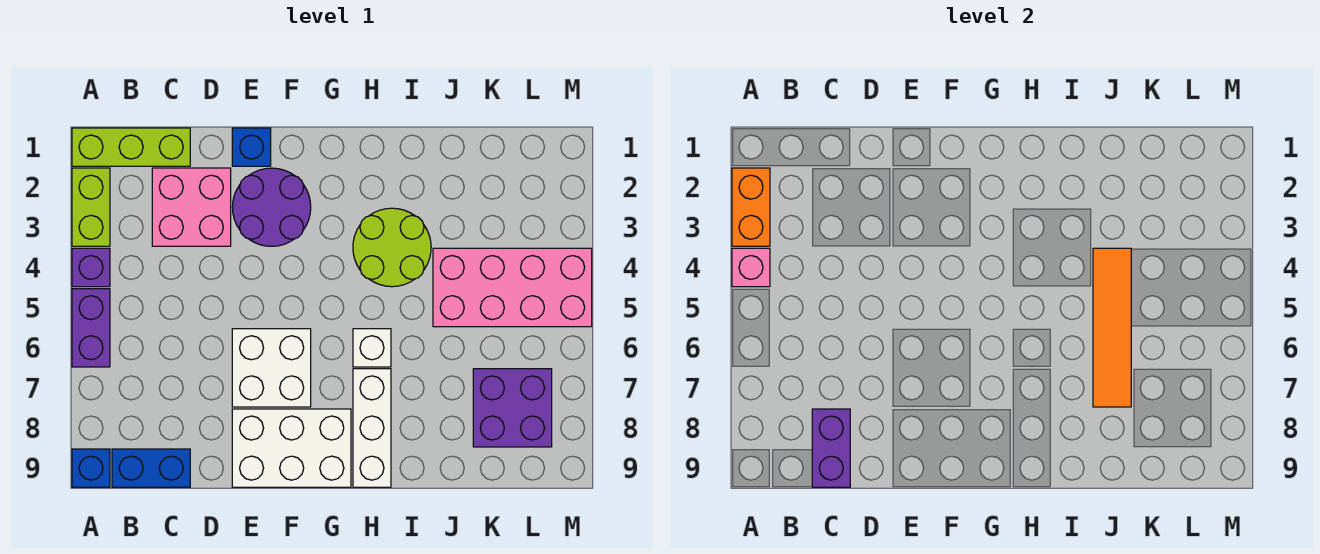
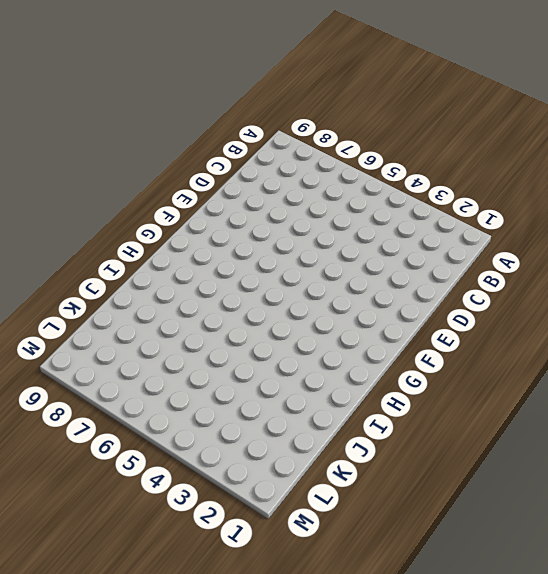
none -> lime 1x3 brick [72,128,190,166]
none -> lime 1x2 brick [72,168,110,246]
none -> purple 1x1 brick [72,248,110,287]

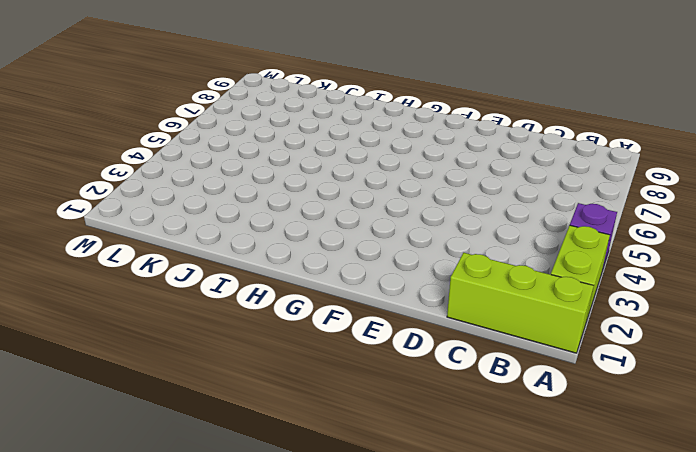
none -> purple 1x2 brick [72,289,110,367]
none -> blue 1x1 brick [72,449,110,487]
none -> blue 1x2 brick [112,449,190,487]

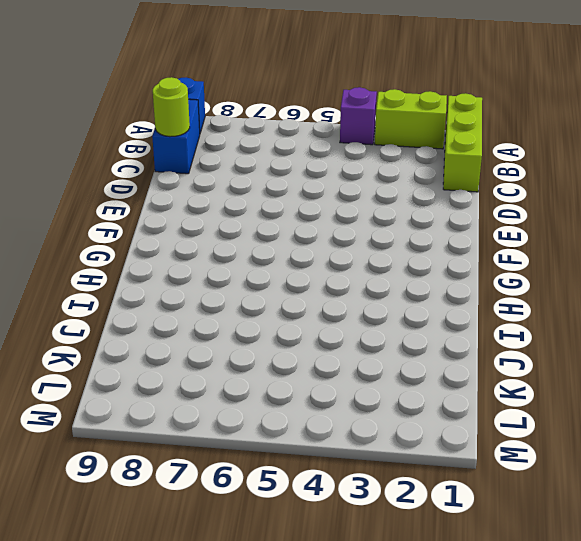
lime 1x1 round brick [153,77,190,137] -> purple 1x2 brick [812,409,850,487]
none -> purple 1x2 brick [72,289,110,367]
none -> pink 2x2 brick [152,168,231,246]
none -> blue 1x1 brick [232,128,271,166]

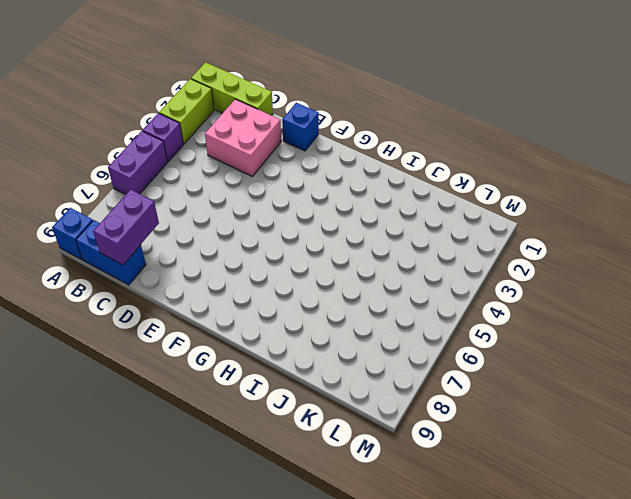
none -> purple 2x2 round brick [232,168,311,246]
none -> white 2x2 brick [232,329,311,407]
none -> white 2x3 brick [232,409,351,487]

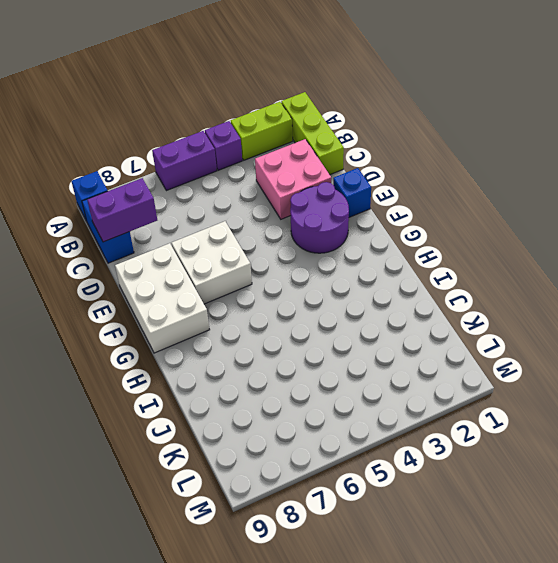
none -> lime 2x2 round brick [353,208,431,287]
none -> white 1x1 brick [353,329,391,367]
none -> white 1x3 brick [353,369,391,487]

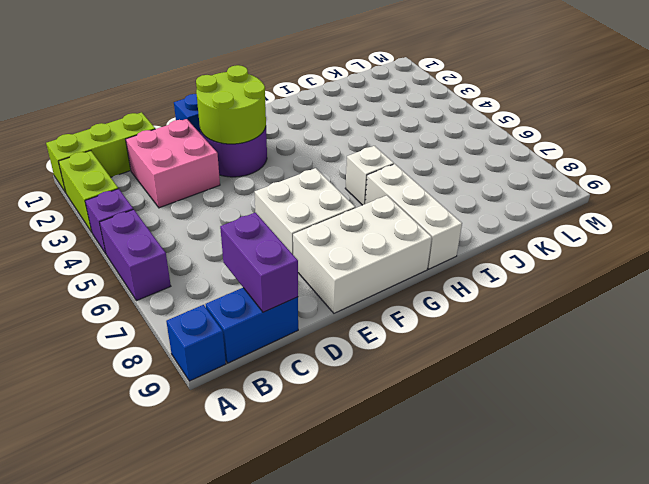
lime 2x2 round brick [196,65,266,144] -> lime 2x2 round brick moved to [353,208,431,287]
none -> pink 2x4 brick [433,248,592,327]
none -> purple 2x2 brick [473,369,552,447]
none -> orange 1x2 brick [732,168,770,246]

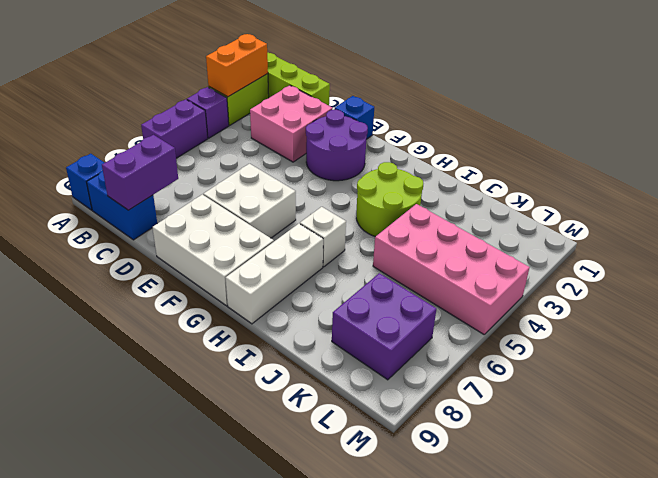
none -> pink 1x1 brick [732,248,770,287]
none -> orange 1x4 tile [1093,248,1131,407]

